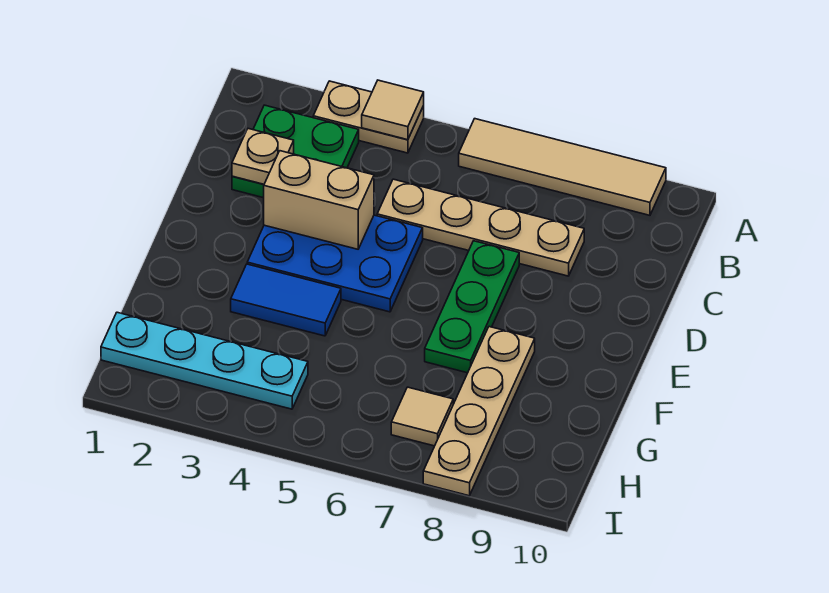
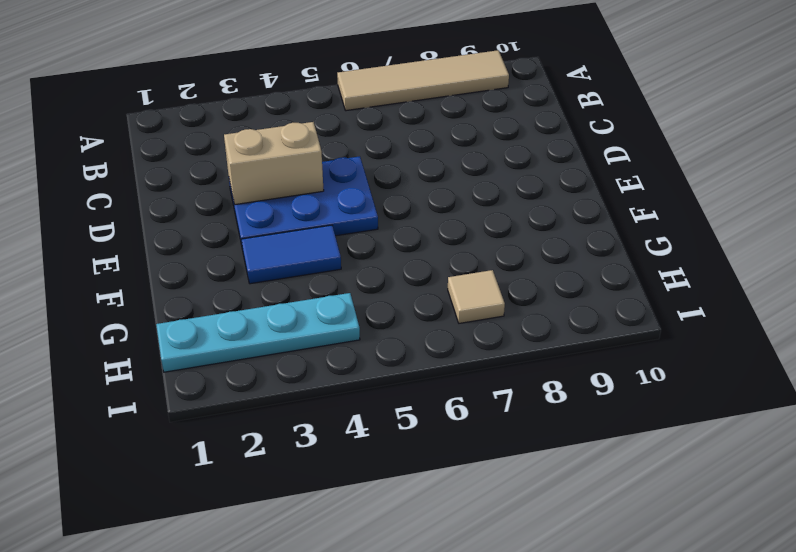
none -> tan 1x2 plate [313,81,424,153]
none -> green 2x2 plate [232,105,359,198]
none -> tan 1x4 plate [377,179,584,276]

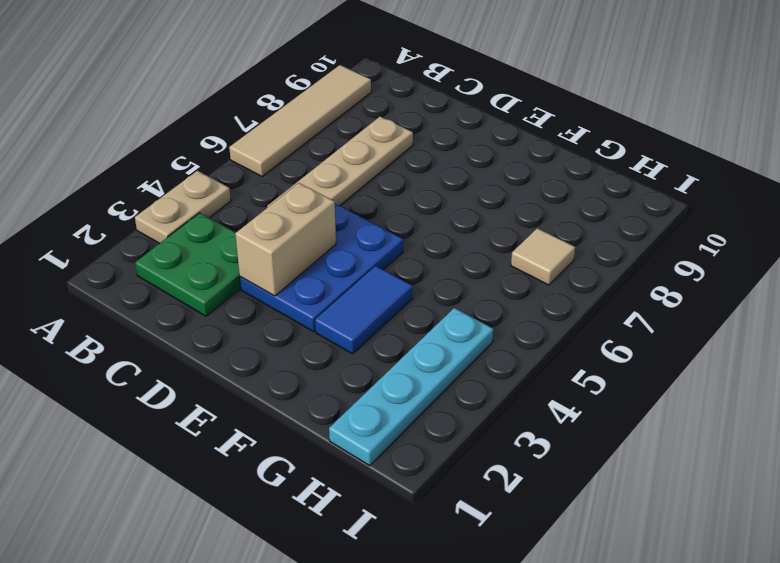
none -> green 1x3 plate [425,241,519,373]
none -> tan 1x4 plate [423,327,535,496]
none -> tan 1x1 tile [362,80,424,140]

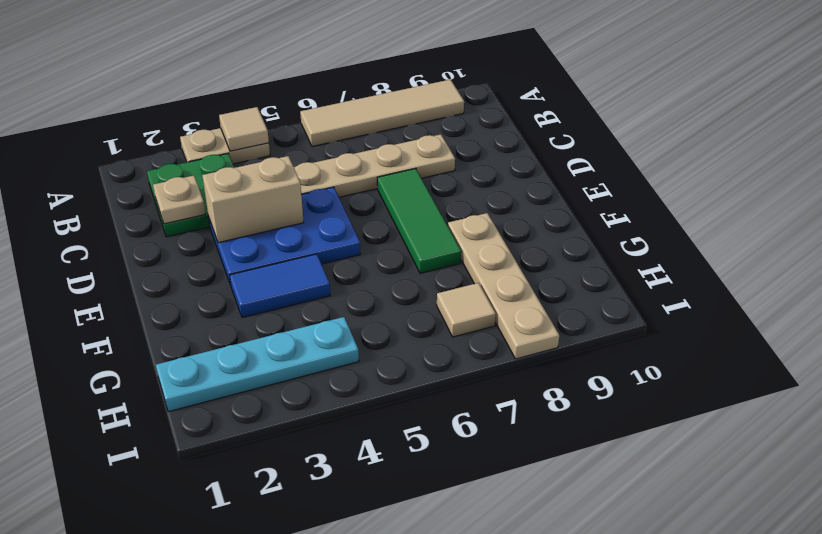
green 1x3 tile [377,169,461,273] -> green 1x3 plate [425,241,519,373]

